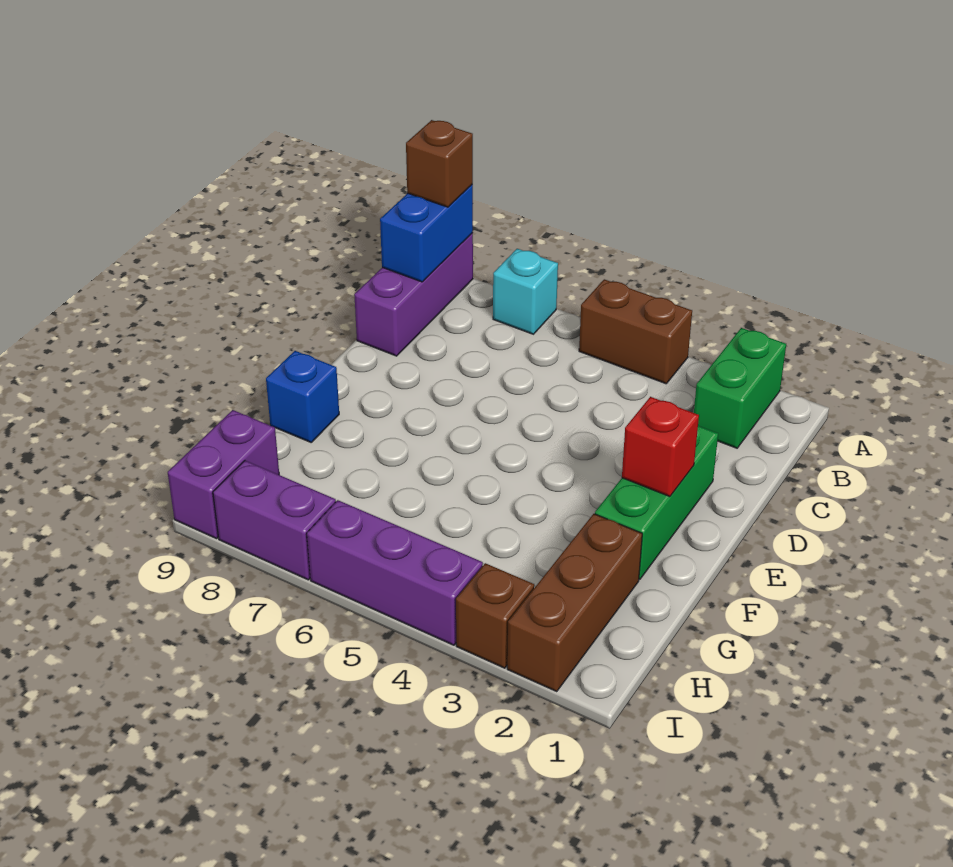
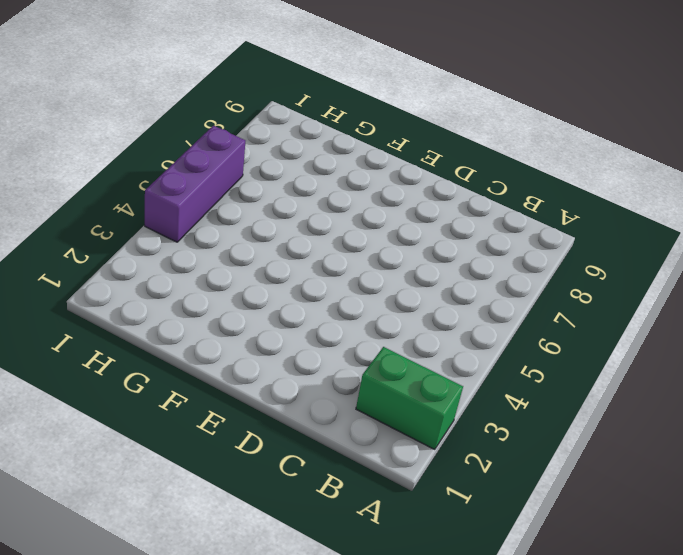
none -> brown 1x2 brick [579,279,692,384]
none -> cyan 1x1 brick [493,249,558,334]
none -> purple 1x3 brick [354,233,473,356]

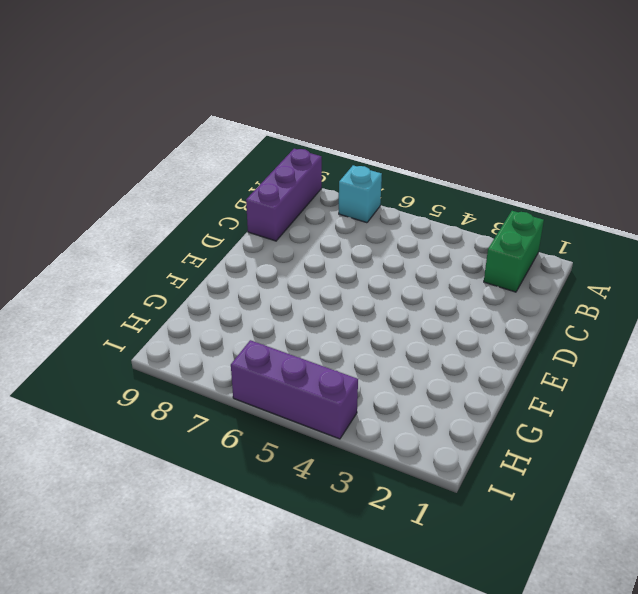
none -> brown 1x2 brick [579,279,692,384]
none -> green 1x3 brick [595,426,718,580]
none -> blue 1x1 brick [266,351,339,442]

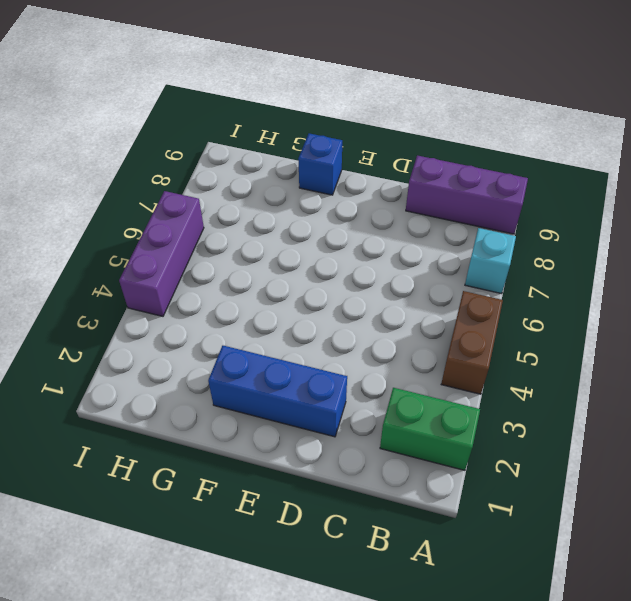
blue 1x3 brick [208,346,347,437] -> green 1x3 brick [595,426,718,580]
none -> brown 1x3 brick [507,514,642,691]
none -> purple 1x2 brick [168,410,279,539]
none -> brown 1x1 brick [456,563,534,668]

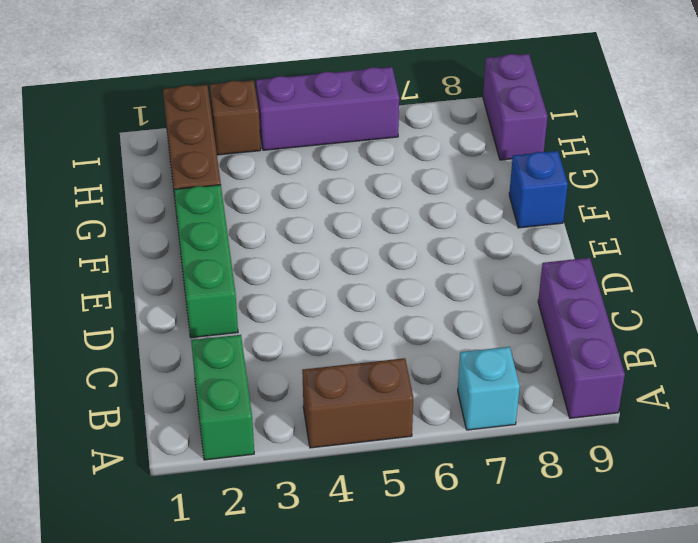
none -> purple 1x2 brick [213,461,336,580]
none -> blue 1x2 brick [380,185,473,282]
none -> red 1x1 brick [622,397,699,497]

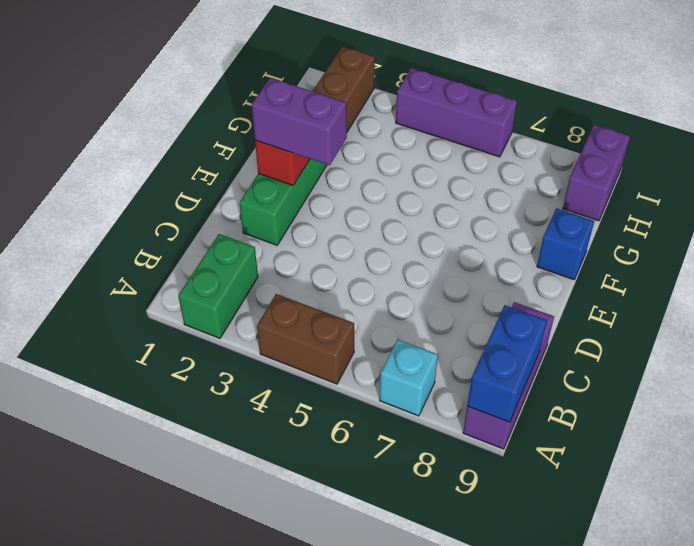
purple 1x2 brick [251,78,347,165] -> purple 1x2 brick moved to [213,461,336,580]
none -> brown 1x1 brick [456,563,534,668]
none -> brown 1x1 brick [406,120,473,207]

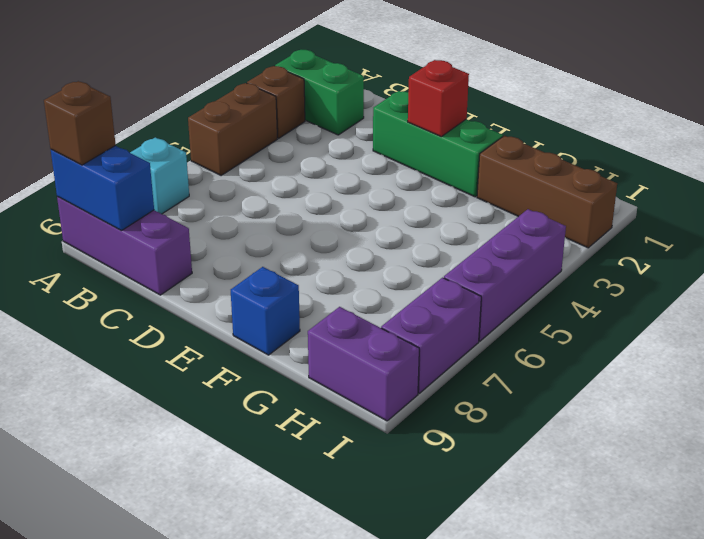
brown 1x1 brick [247,66,305,138] -> brown 1x1 brick moved to [456,563,534,668]

